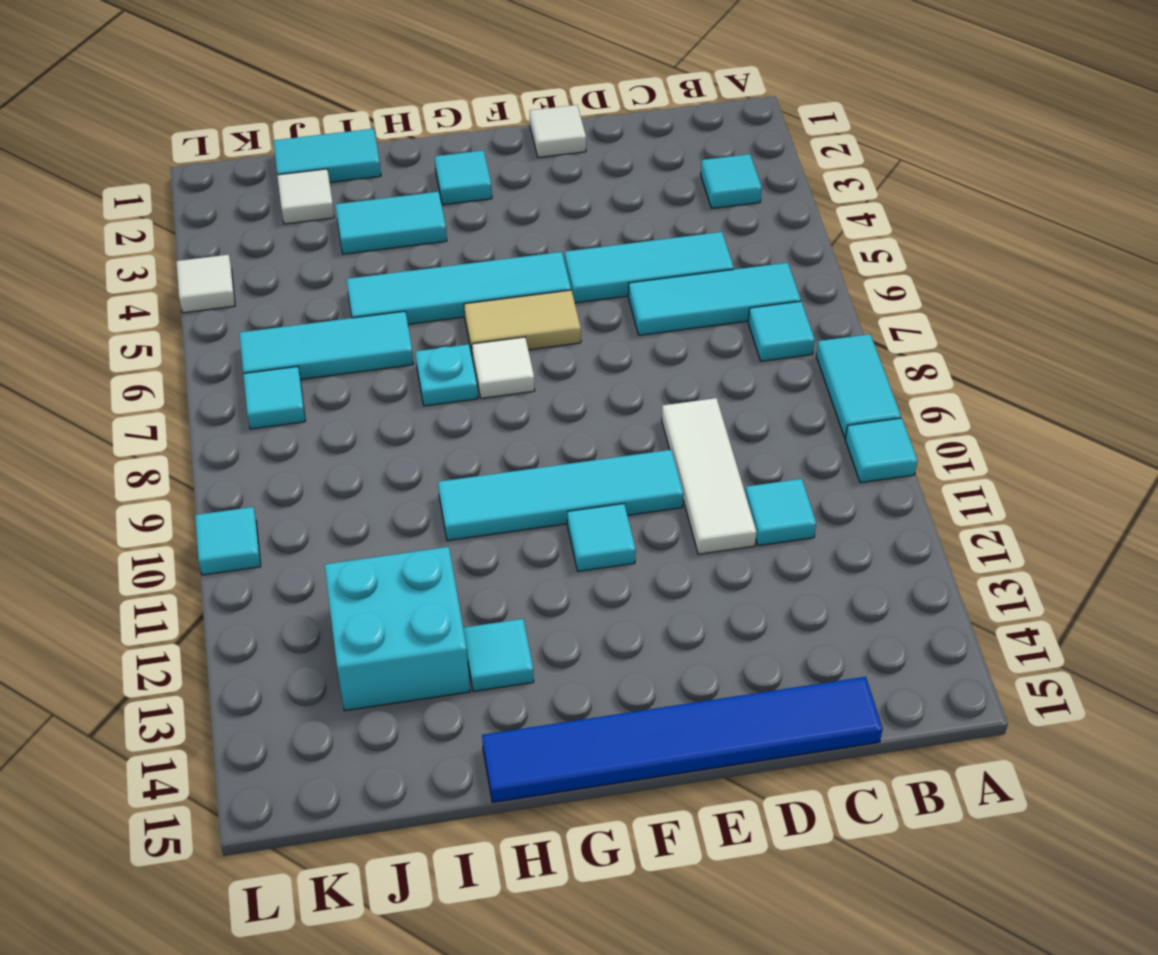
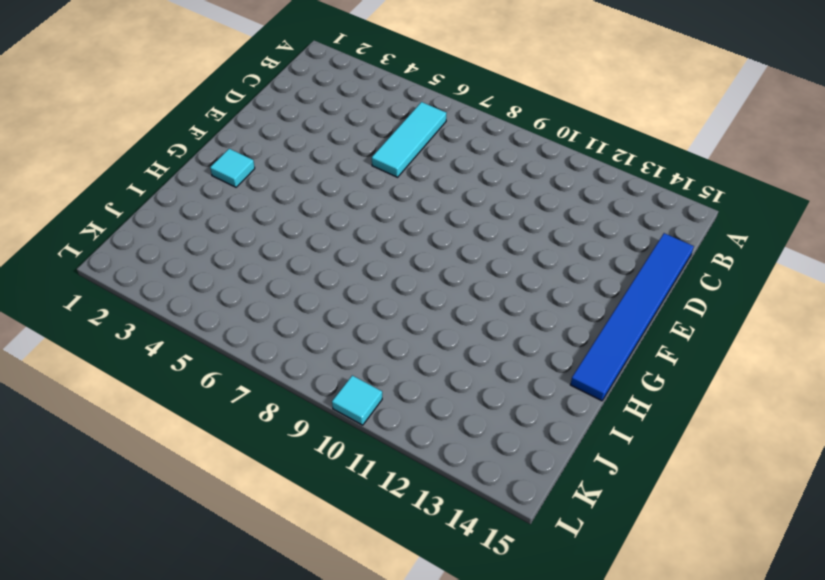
none -> cyan 1x2 tile [816,334,901,438]
none -> cyan 1x1 tile [845,418,918,483]
none -> cyan 1x1 tile [701,154,762,208]

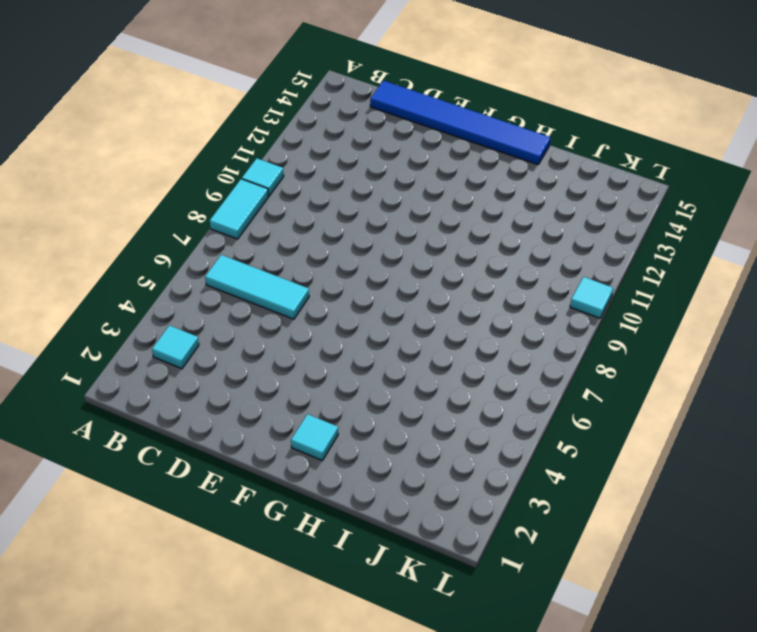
none -> cyan 1x1 tile [748,301,815,361]
none -> cyan 1x3 tile [565,232,734,303]
none -> cyan 1x1 tile [745,479,816,546]

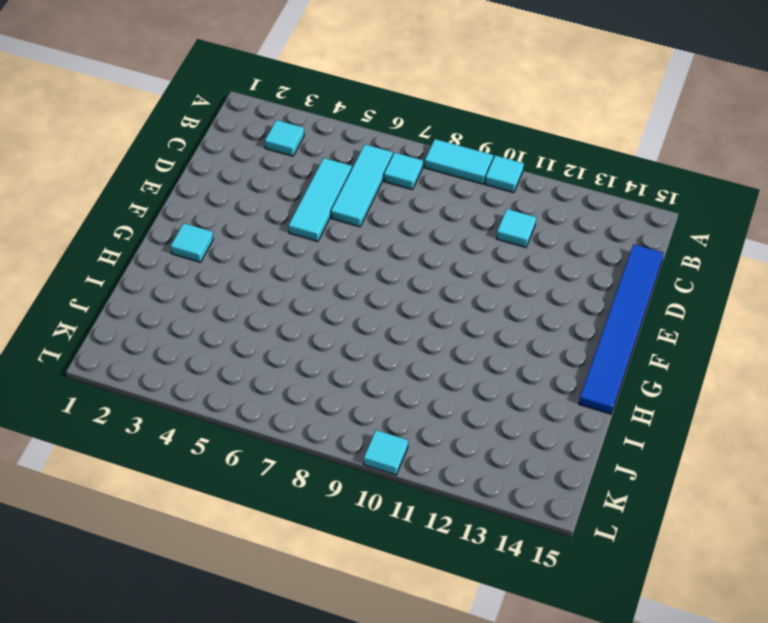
none -> white 1x3 tile [662,398,756,554]
none -> white 1x1 tile [530,105,586,158]
none -> cyan 1x4 tile [438,450,683,541]

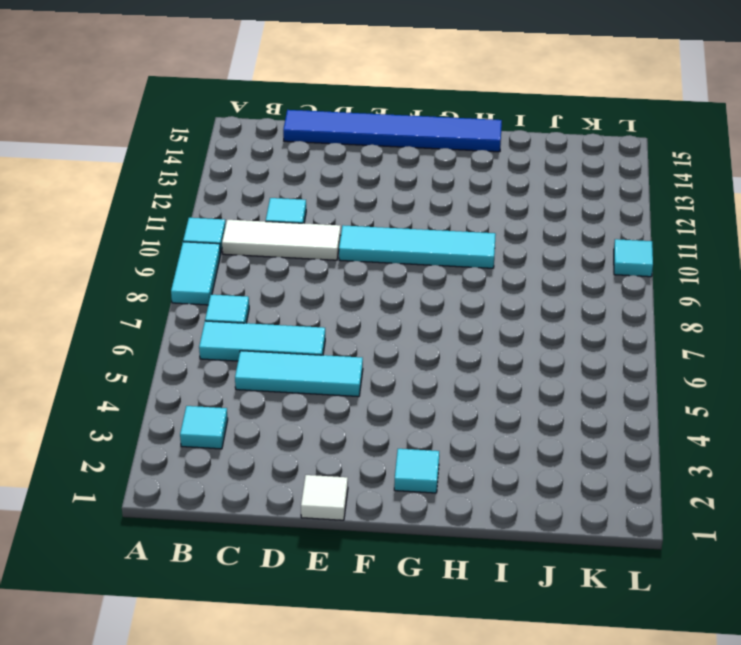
white 1x3 tile [222,220,341,260] -> white 1x3 tile turned to [662,398,756,554]
none -> cyan 1x4 tile [347,252,571,324]
none -> tan 1x2 tile [464,290,581,357]
none -> cyan 1x1 tile [567,504,636,571]

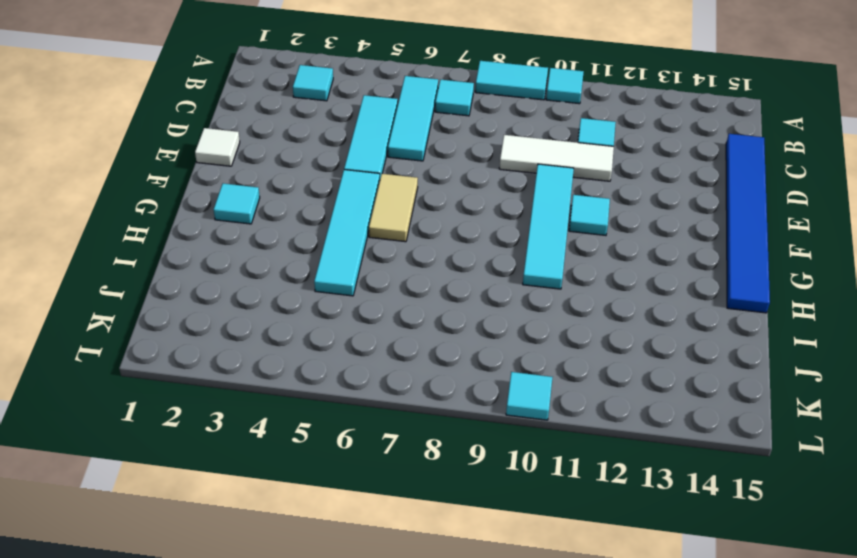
none -> white 1x1 tile [472,337,535,398]
none -> cyan 1x2 tile [335,192,447,254]
none -> cyan 1x1 plate [415,344,478,406]

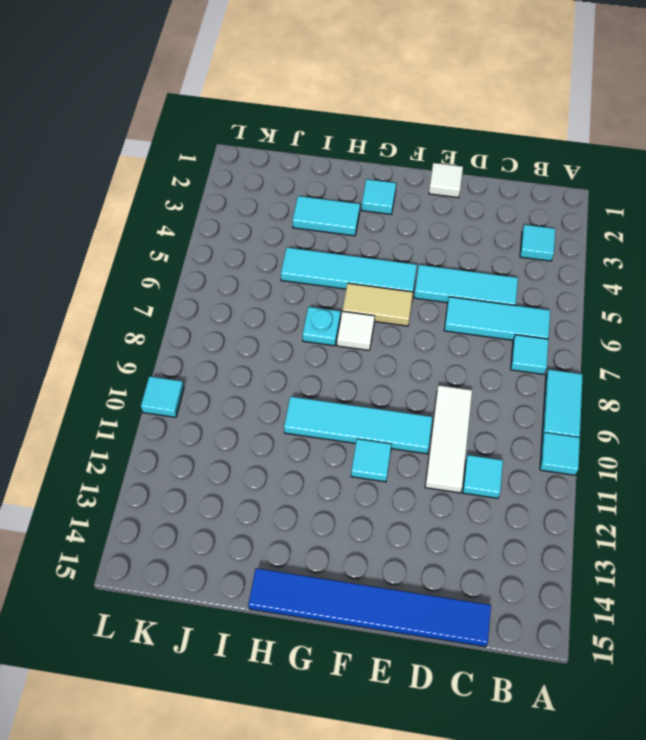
none -> cyan 1x1 tile [463,619,534,691]
none -> cyan 1x2 tile [273,129,381,182]
none -> cyan 1x3 tile [239,311,414,379]

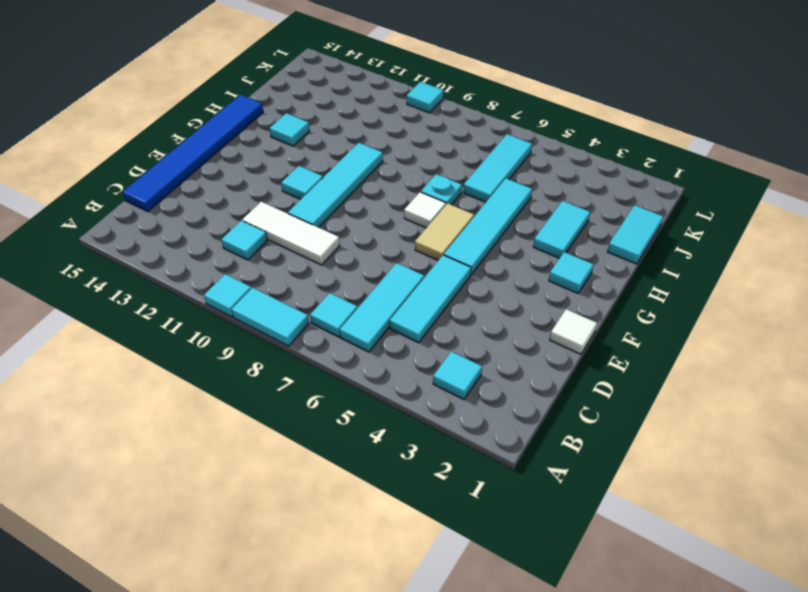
none -> cyan 2x2 brick [325,547,470,711]
none -> white 1x1 tile [277,169,334,224]
none -> cyan 1x1 tile [243,367,305,429]

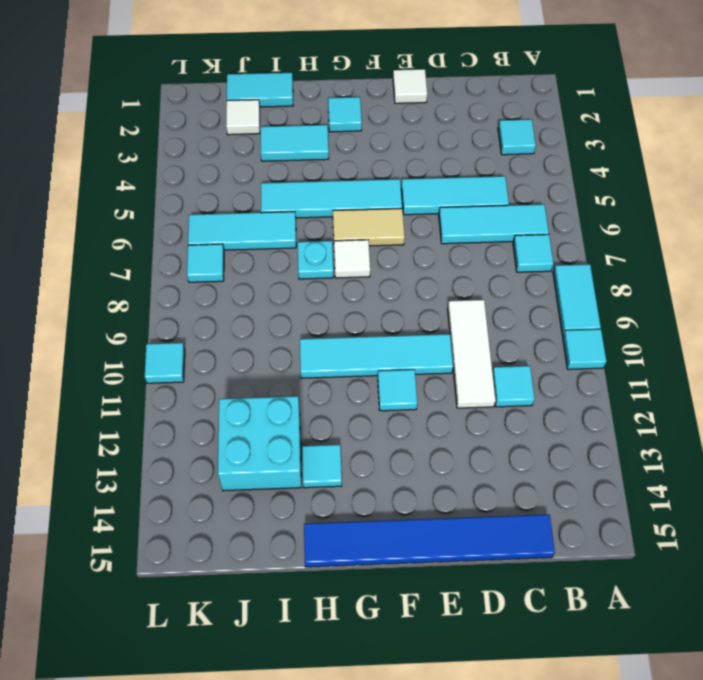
none -> white 1x1 tile [176,255,235,313]

